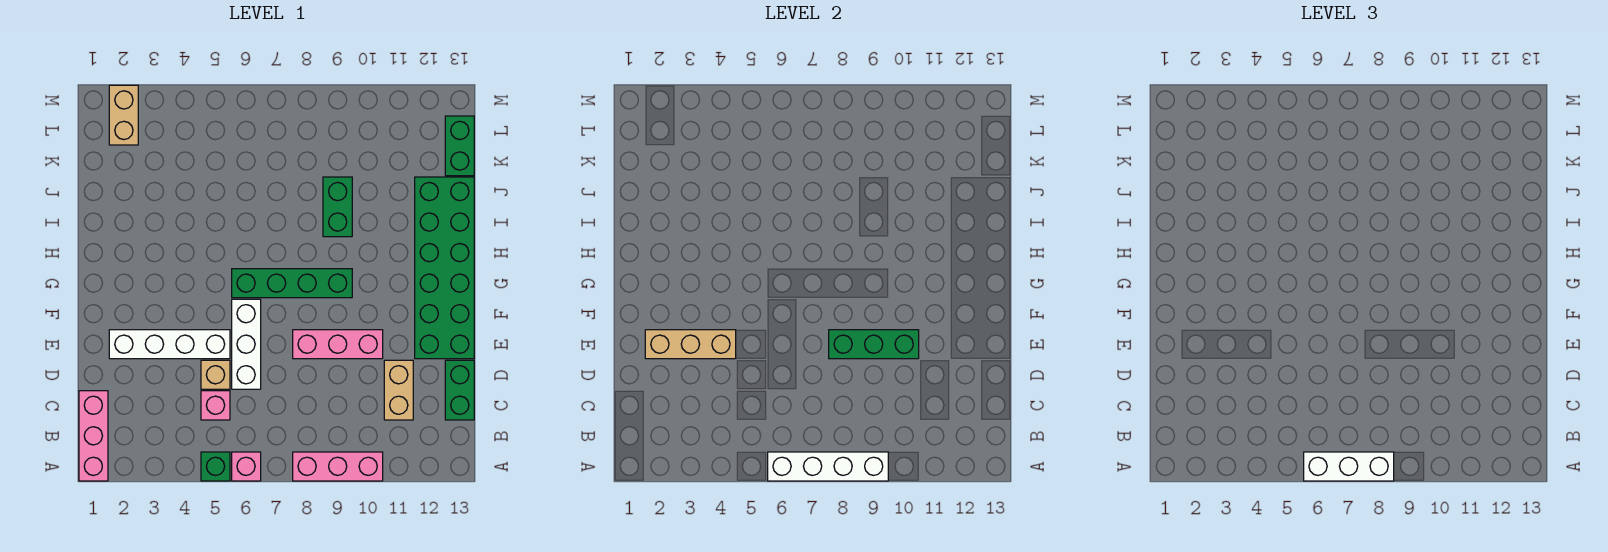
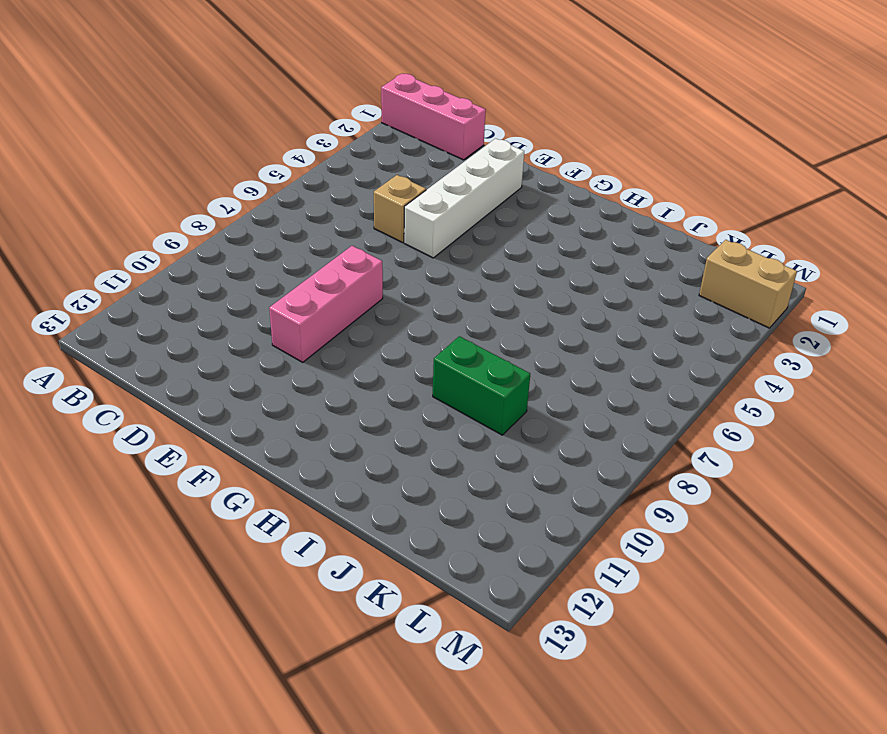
none -> green 1x1 brick [201,452,230,481]
none -> pink 1x1 brick [232,452,261,481]
none -> pink 1x3 brick [293,452,383,481]

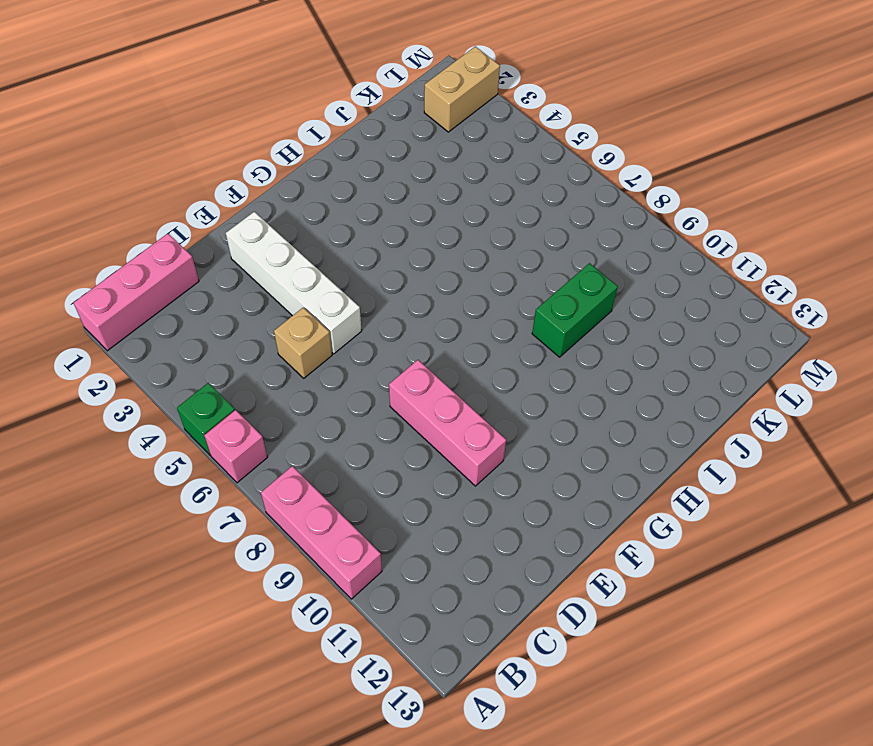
none -> pink 1x1 brick [201,391,230,420]
none -> tan 1x2 brick [384,360,413,420]
none -> green 1x2 brick [445,360,474,420]

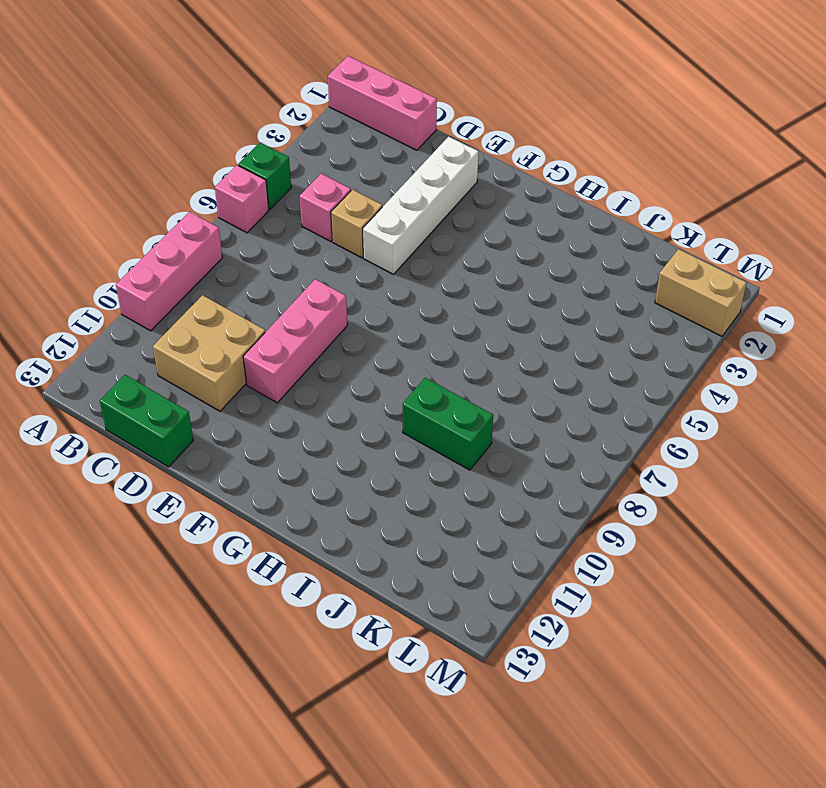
tan 2x2 brick [153,295,265,411] -> tan 1x2 brick [384,360,413,420]
none -> white 1x3 brick [232,299,261,389]
none -> green 2x6 brick [415,177,474,359]
none -> green 1x4 brick [232,269,352,298]

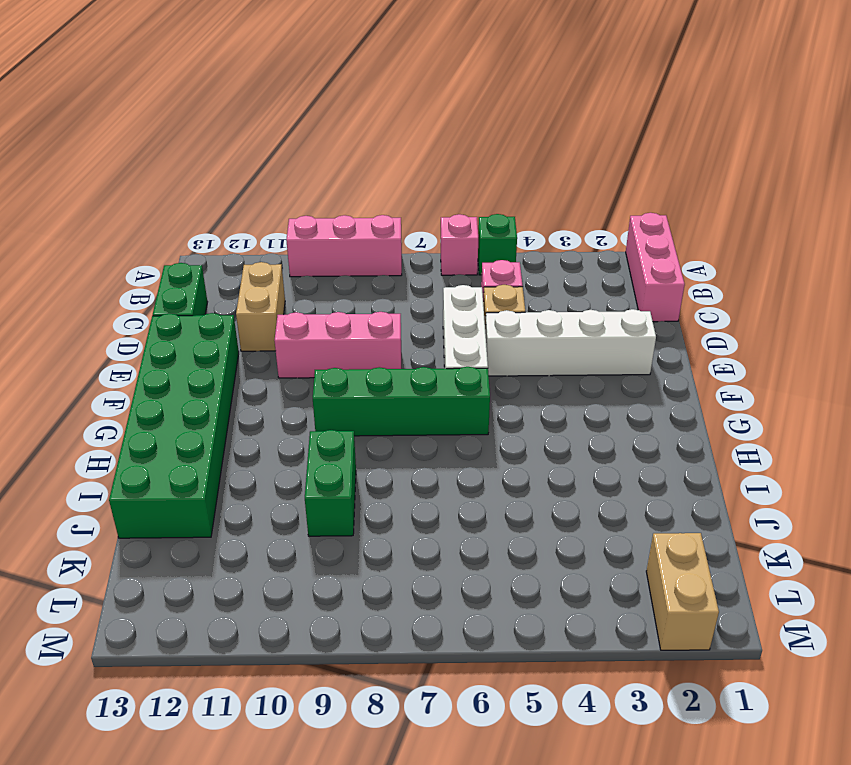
none -> green 1x2 brick [445,116,474,176]
none -> white 1x4 brick [768,452,888,481]
none -> tan 1x3 brick [645,330,736,359]

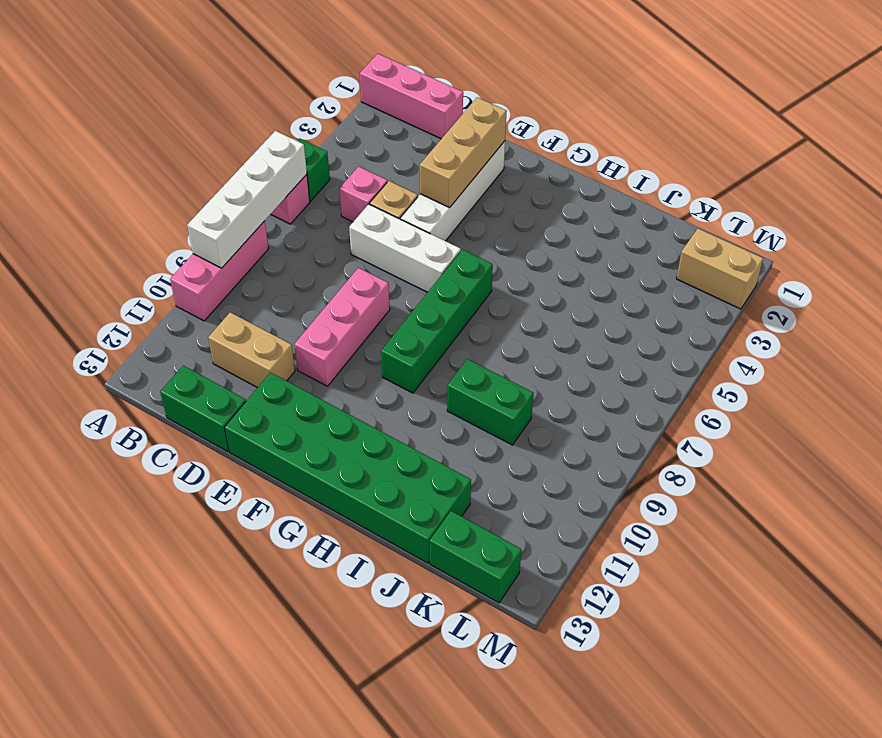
none -> green 1x3 brick [829,330,919,359]
none -> white 1x3 brick [1304,452,1394,481]

